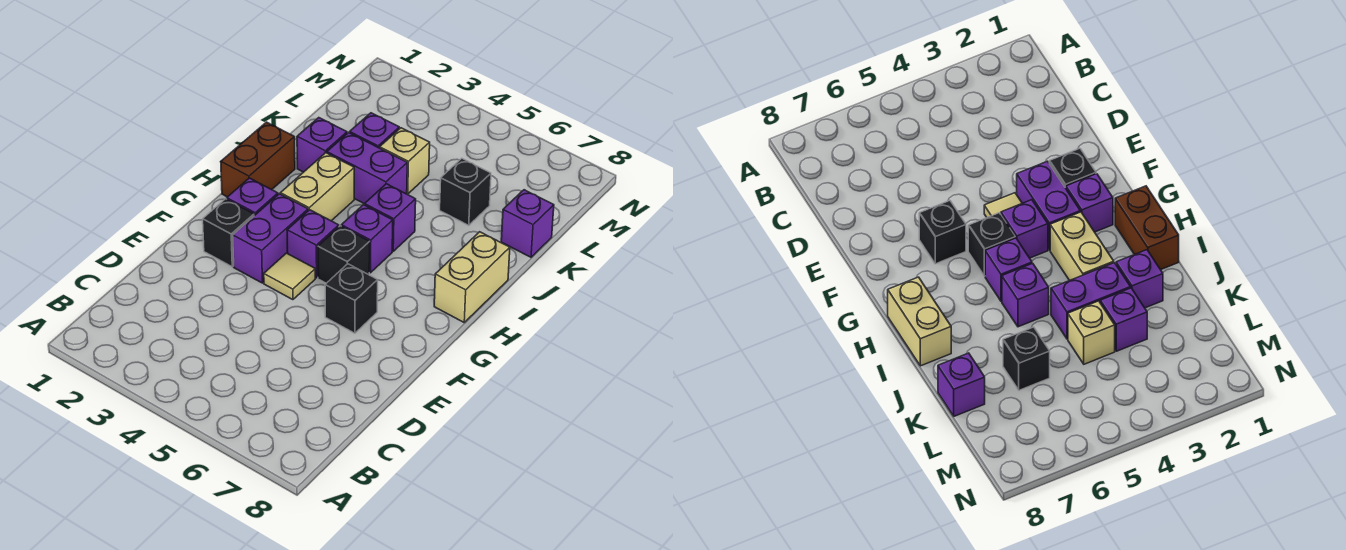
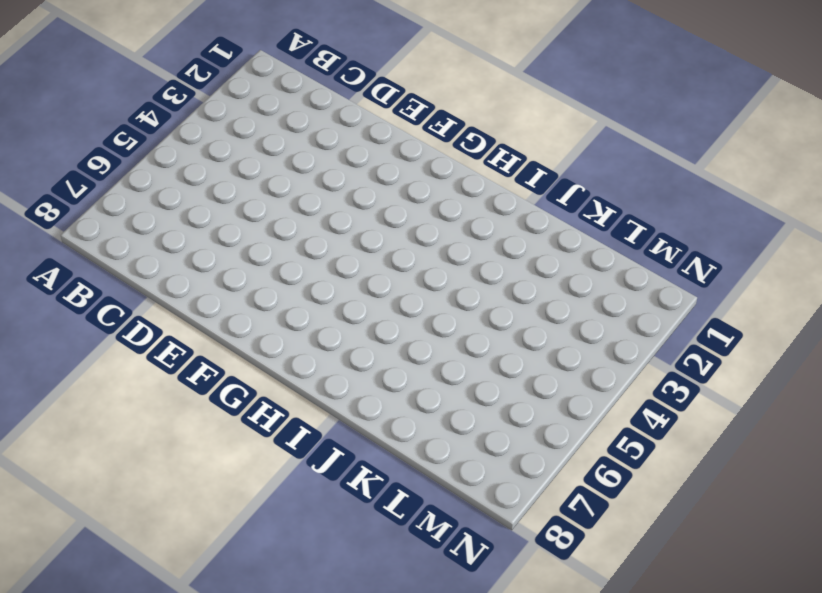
none -> black 1x1 brick [203,199,254,267]
none -> purple 1x2 brick [233,194,308,283]
none -> tan 1x1 tile [264,253,315,300]

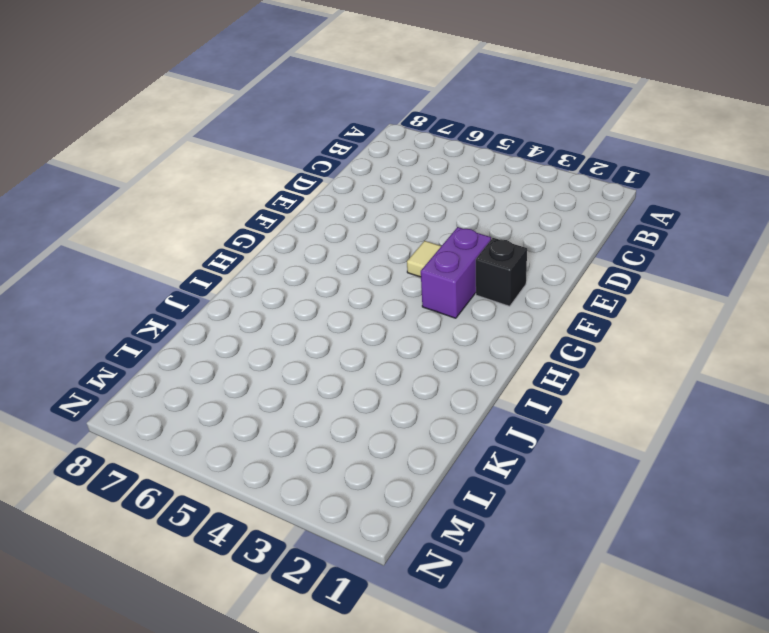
none -> black 1x1 brick [325,264,378,333]
none -> purple 1x1 brick [227,178,278,216]
none -> purple 1x1 brick [287,210,339,278]

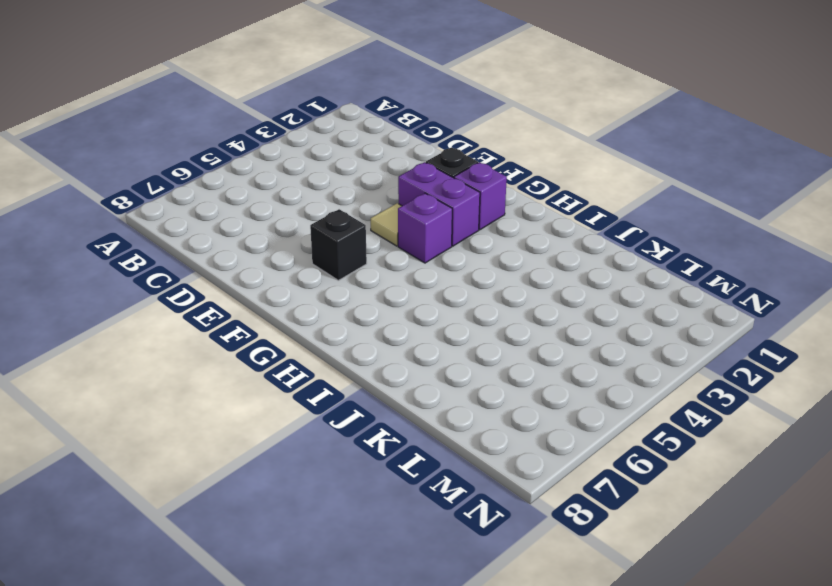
none -> black 1x1 brick [318,226,370,283]
none -> brown 1x2 brick [221,122,295,197]
none -> tan 1x2 brick [280,153,354,221]

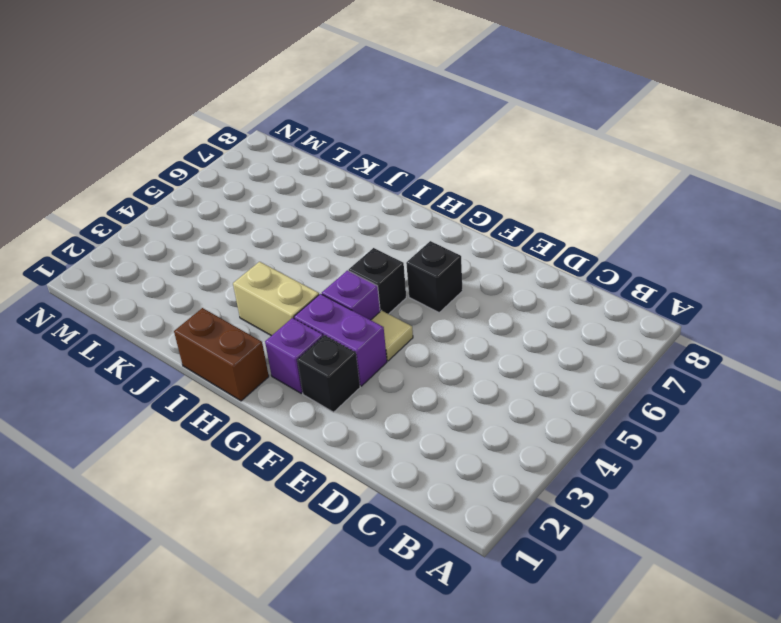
none -> purple 1x1 brick [341,205,393,273]
none -> tan 1x2 brick [434,232,510,322]
none -> purple 1x1 brick [365,184,416,251]

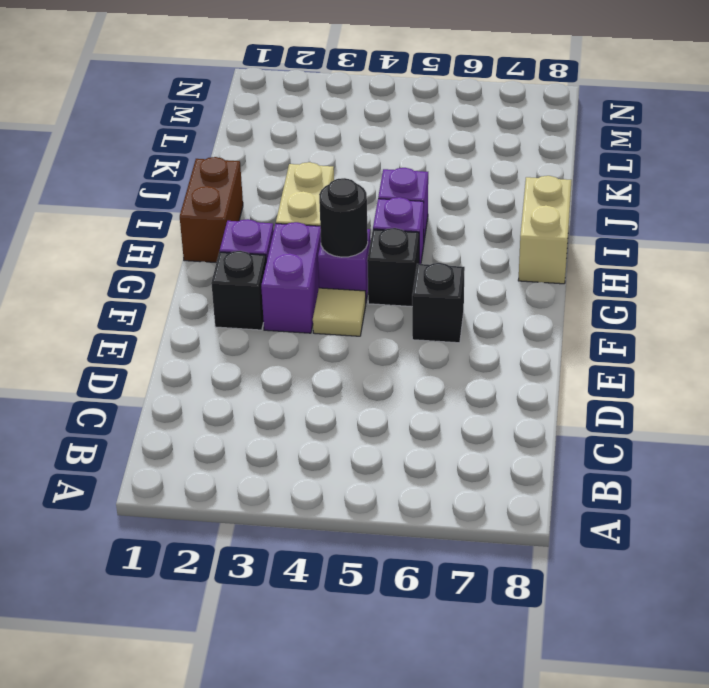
black 1x1 round brick [319,178,368,257] -> none
none -> purple 1x1 brick [297,118,347,172]
none -> purple 1x2 brick [327,133,407,204]
none -> purple 1x1 brick [350,113,399,148]

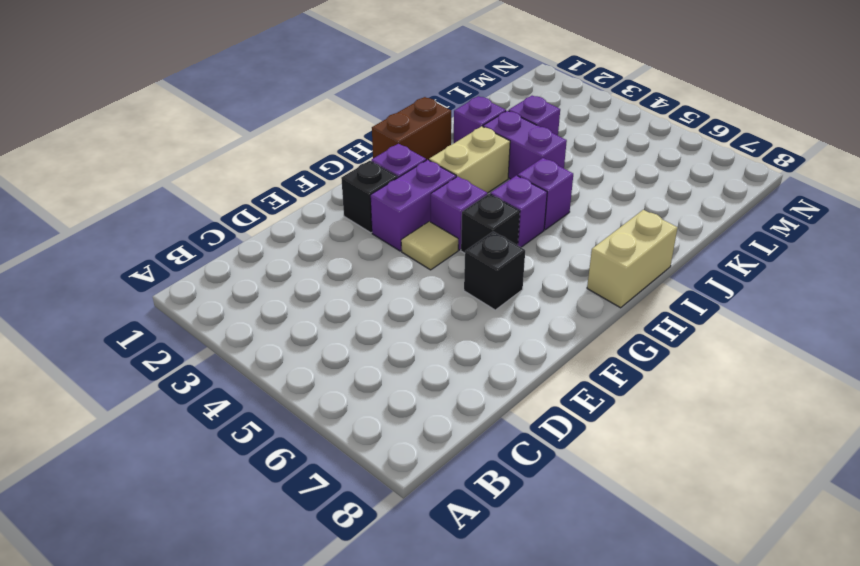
none -> tan 1x1 brick [380,128,430,194]
none -> black 1x1 brick [440,158,491,225]
none -> purple 1x1 brick [501,190,554,257]

